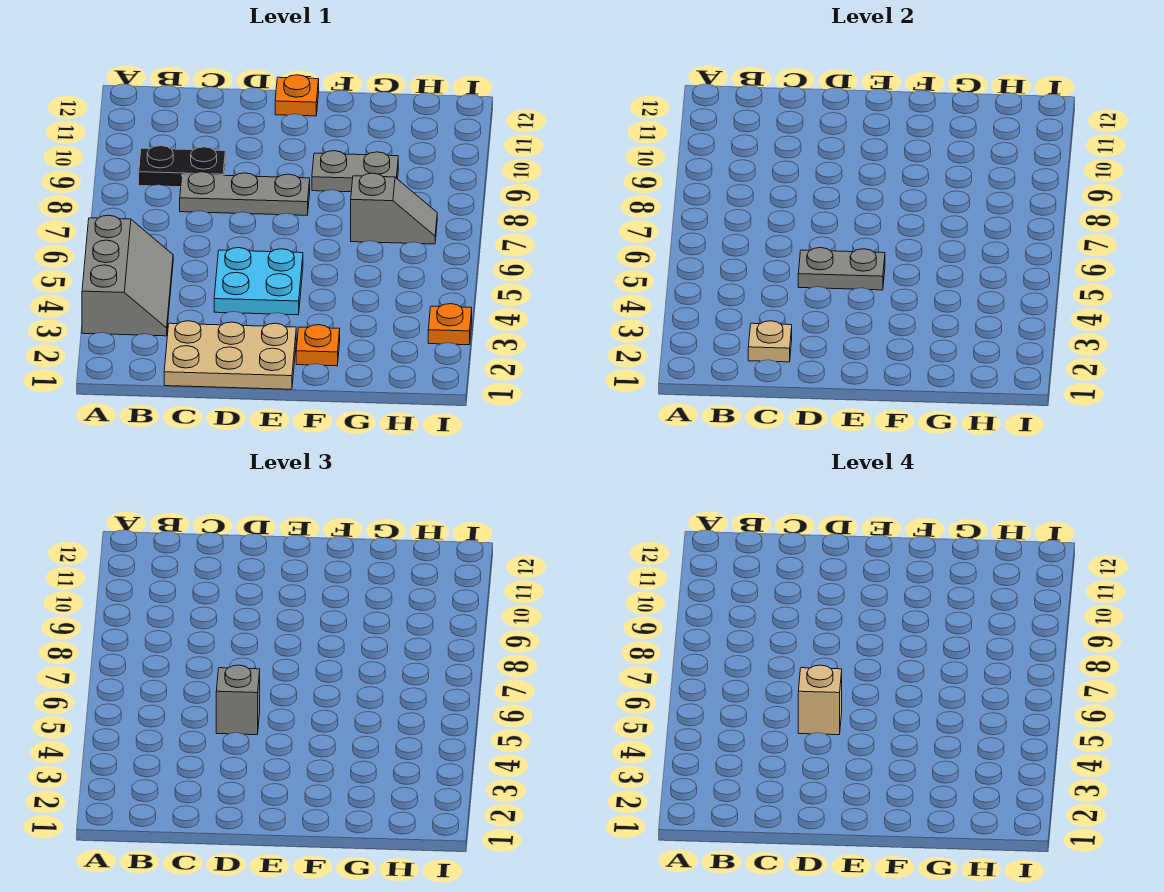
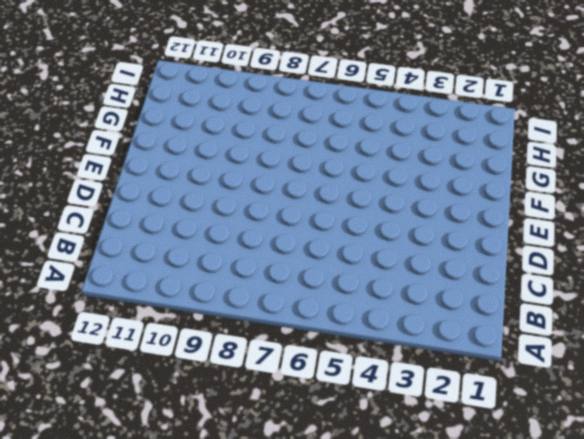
none -> grey 2x3 slope [82,215,173,336]
none -> black 1x2 plate [139,146,225,187]
none -> tan 2x3 plate [164,321,296,389]

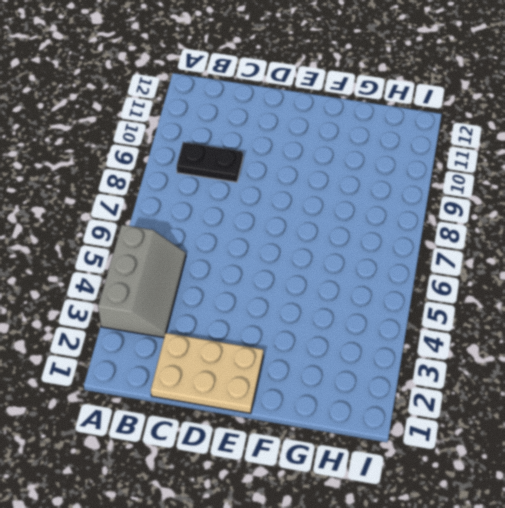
none -> grey 1x3 plate [180,172,310,215]
none -> cyan 2x2 plate [214,248,303,315]
none -> orange 1x1 plate [275,75,319,116]

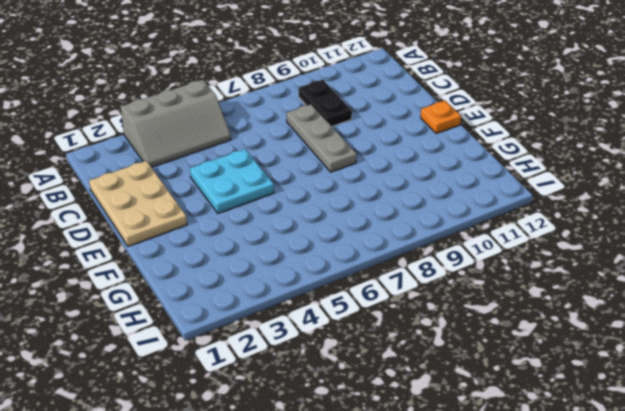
none -> orange 1x1 plate [296,325,340,366]
none -> grey 1x2 plate [312,151,398,192]
none -> grey 1x2 slope [351,173,437,244]

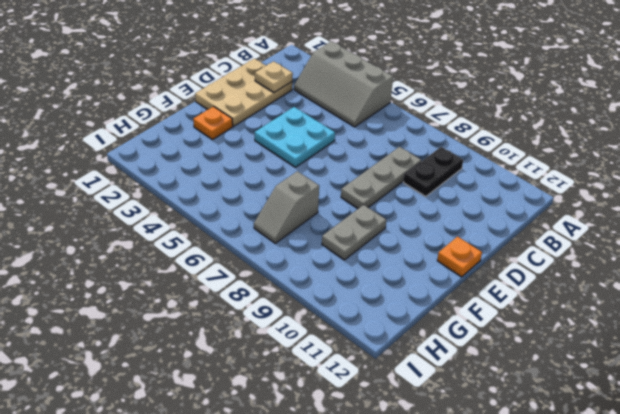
none -> orange 1x1 plate [428,304,472,345]
none -> grey 1x2 plate [798,248,885,290]
none -> grey 1x1 brick [216,665,260,735]

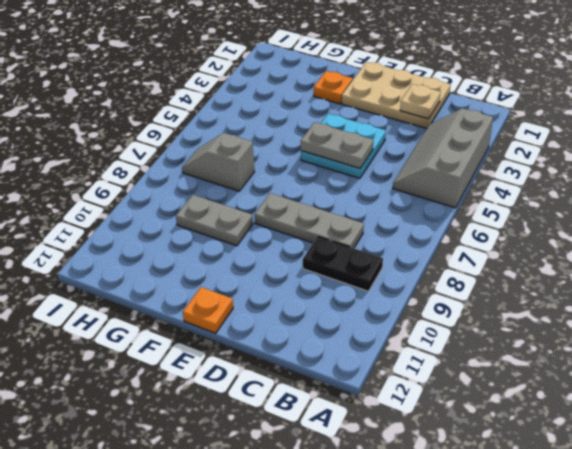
none -> orange 1x1 plate [428,304,472,345]
none -> grey 1x1 brick [216,665,260,735]
none -> tan 1x1 brick [798,665,842,735]

